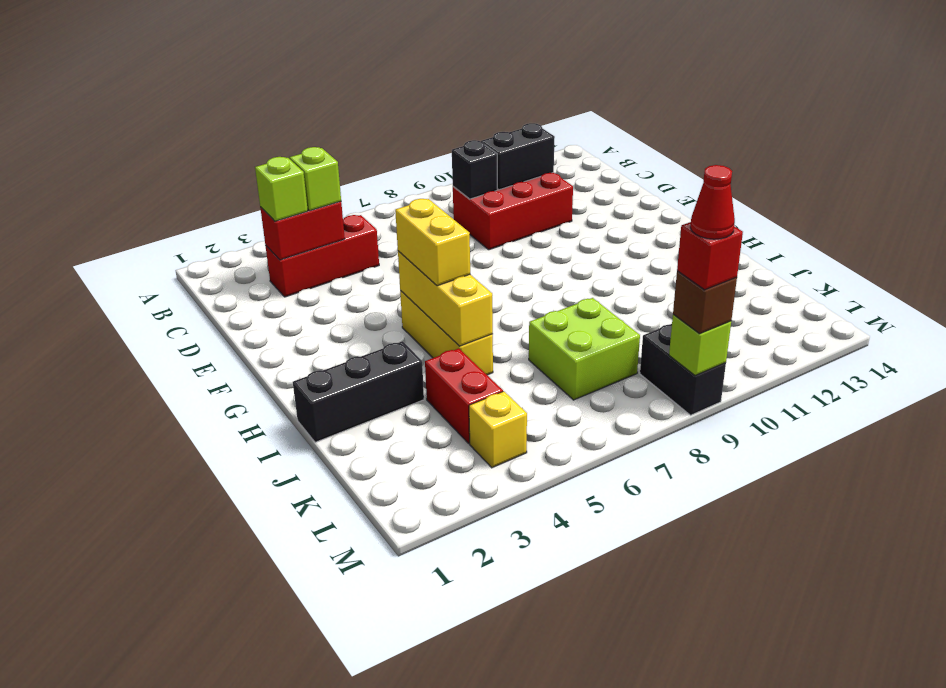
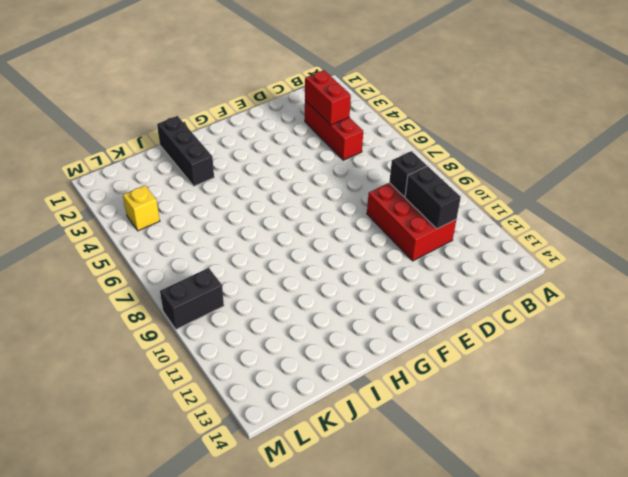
none -> yellow 1x3 brick [400,291,493,375]
none -> red 1x2 brick [425,348,503,444]
none -> lime 2x2 brick [529,298,640,400]

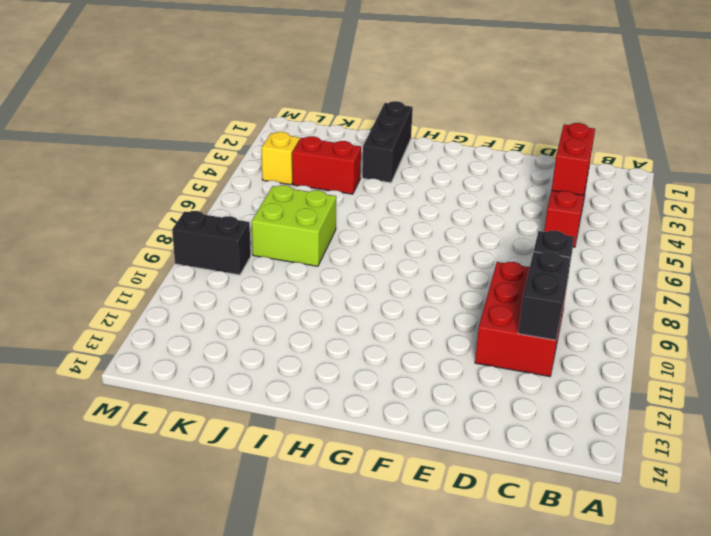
none -> yellow 1x3 brick [400,291,493,375]
none -> yellow 1x3 brick [398,251,493,346]
none -> lime 1x1 brick [669,314,731,376]

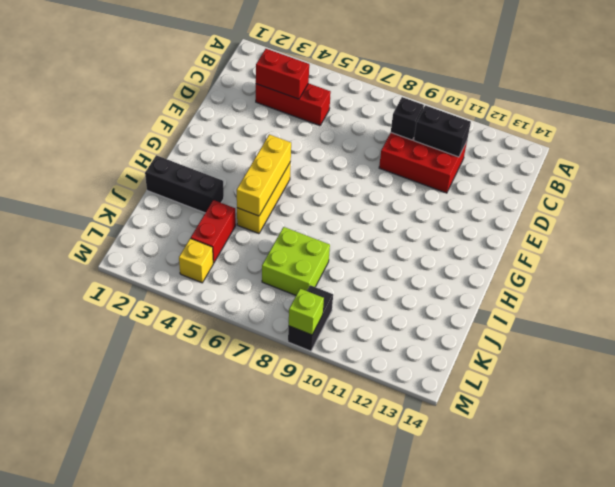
none -> lime 1x1 brick [255,157,308,221]
none -> lime 1x1 brick [290,147,341,211]
none -> yellow 1x2 brick [395,199,470,286]

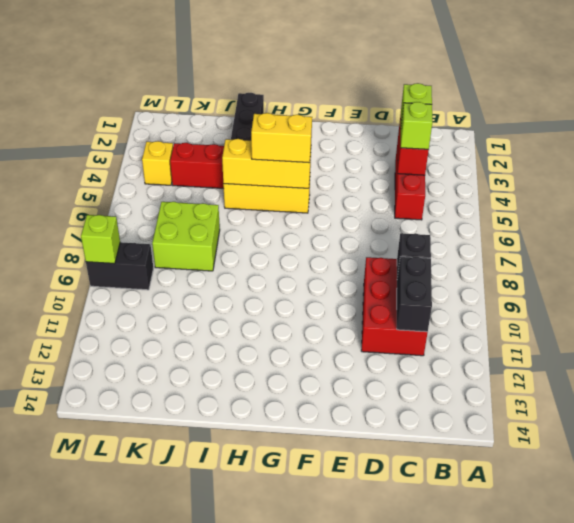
none -> brown 1x1 brick [673,271,737,334]
none -> red 1x1 brick [677,222,743,290]
none -> red 1x1 cone [690,165,735,239]

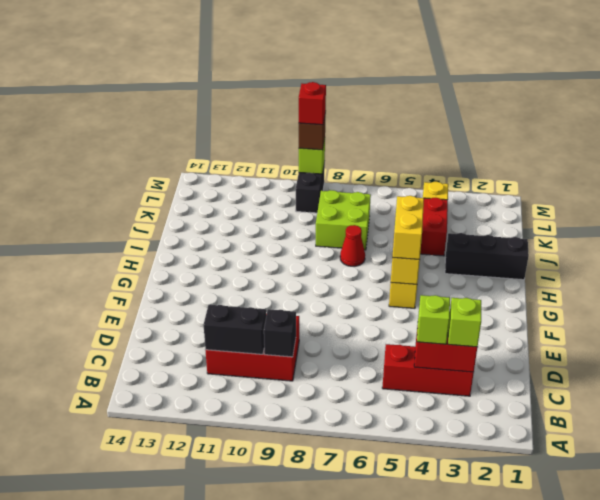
red 1x1 cone [340,225,365,266] -> red 1x1 cone moved to [690,165,735,239]

